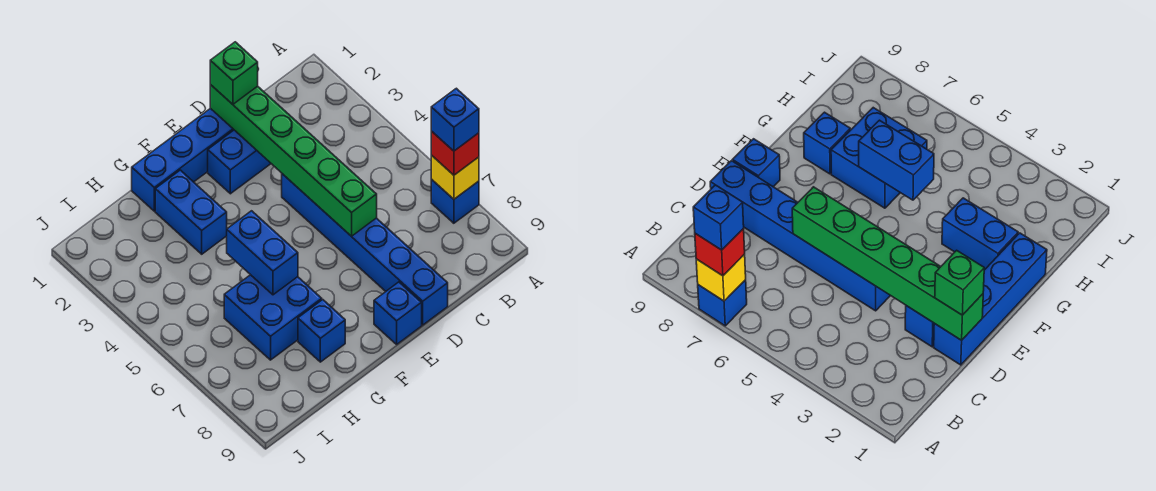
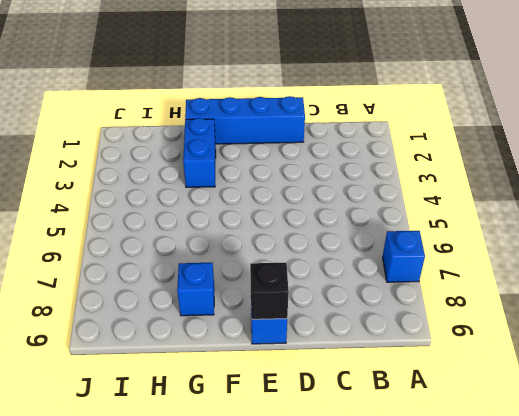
black 1x1 brick [250,263,289,319] -> none
none -> blue 1x2 brick [208,130,271,194]
none -> blue 1x6 brick [282,174,448,325]
none -> blue 2x2 brick [224,275,322,360]

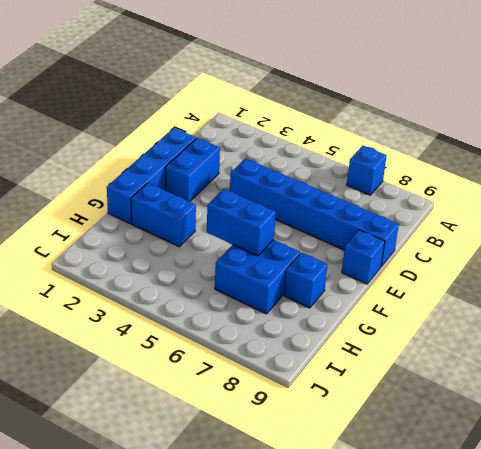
none -> yellow 1x1 brick [431,155,479,199]
none -> green 1x6 brick [210,85,377,236]
none -> red 1x1 brick [431,131,479,175]

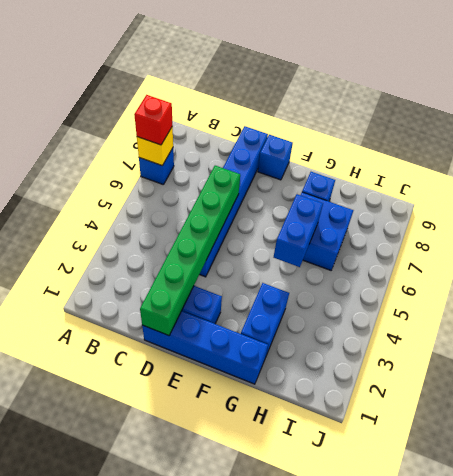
none -> green 1x1 brick [210,42,258,104]
none -> blue 1x1 brick [431,88,479,151]

